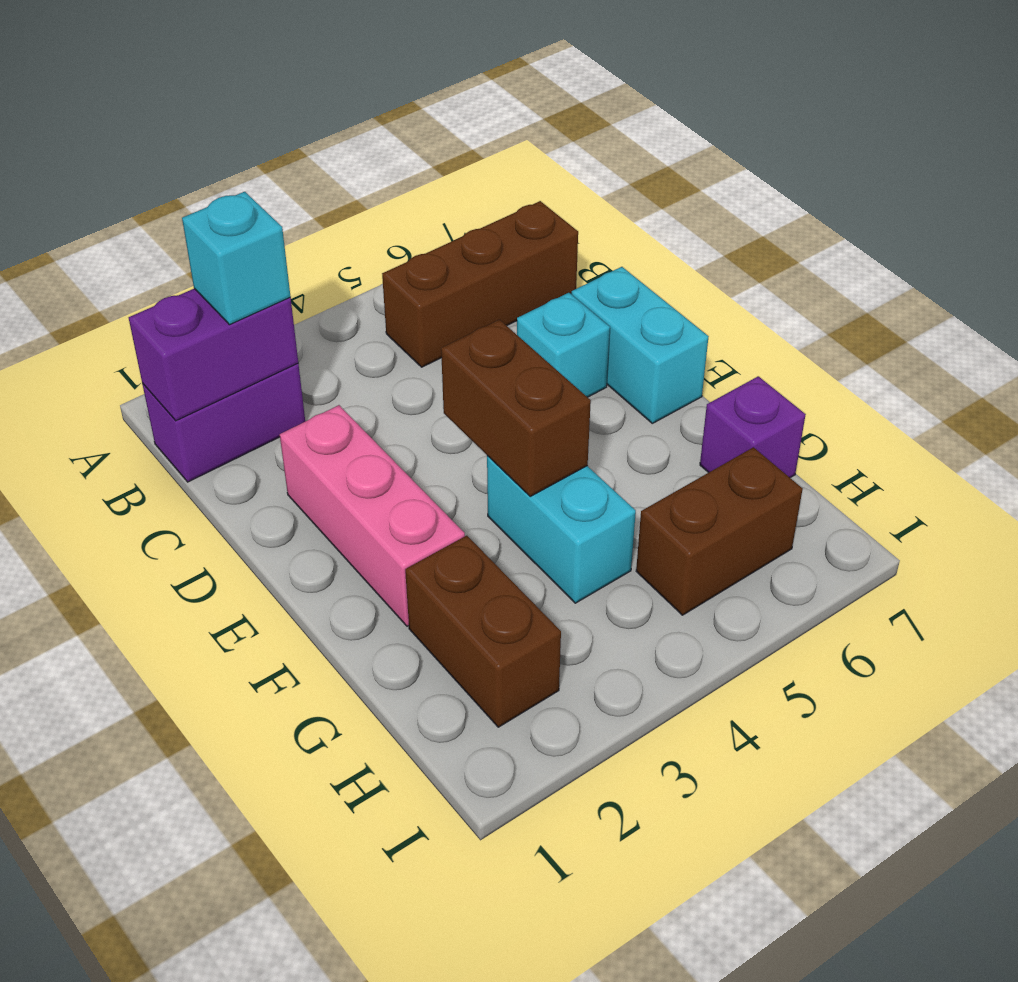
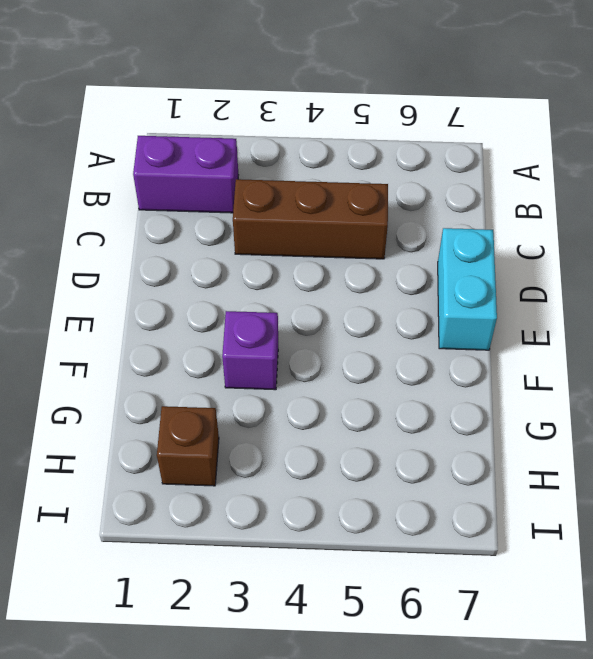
brown 1x3 brick [233,179,388,259] -> brown 1x3 brick moved to [382,201,578,367]
purple 1x1 brick [222,311,278,390] -> purple 1x1 brick moved to [700,376,806,478]
brown 1x1 brick [157,406,219,486] -> brown 1x2 brick [405,536,561,727]
none -> pink 1x3 brick [280,405,465,626]
none -> cyan 1x1 brick [517,293,610,397]
none -> cyan 1x2 brick [487,456,636,603]

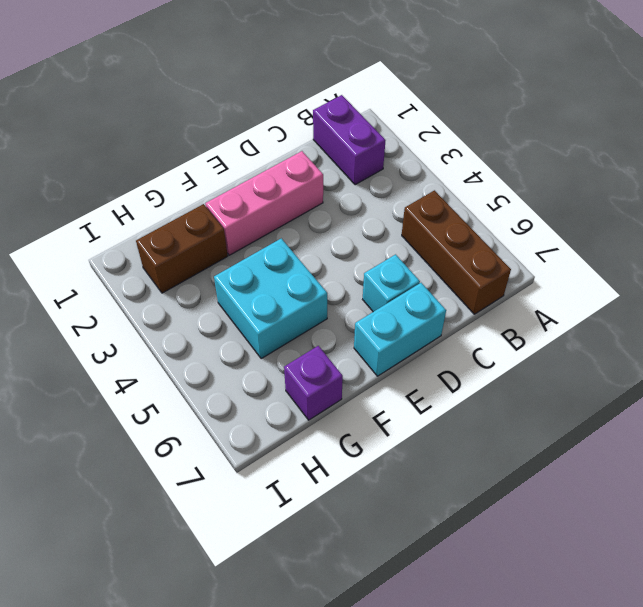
cyan 2x2 brick [214,238,327,359] -> cyan 1x2 brick [487,456,636,603]
none -> brown 1x2 brick [636,447,803,615]
none -> purple 1x2 brick [129,289,298,421]
none -> brown 1x2 brick [441,320,591,496]

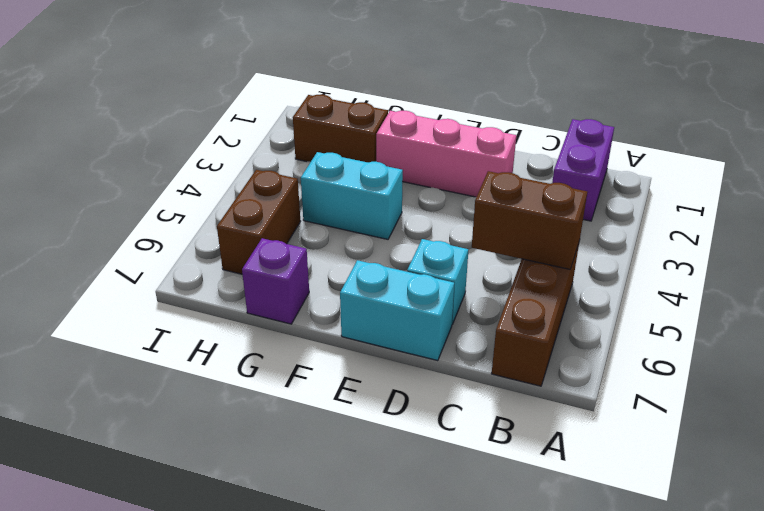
brown 1x2 brick [472,171,587,269] -> brown 1x2 brick moved to [441,320,591,496]
none -> purple 1x2 brick [129,289,298,421]
none -> cyan 1x1 brick [182,192,291,325]

